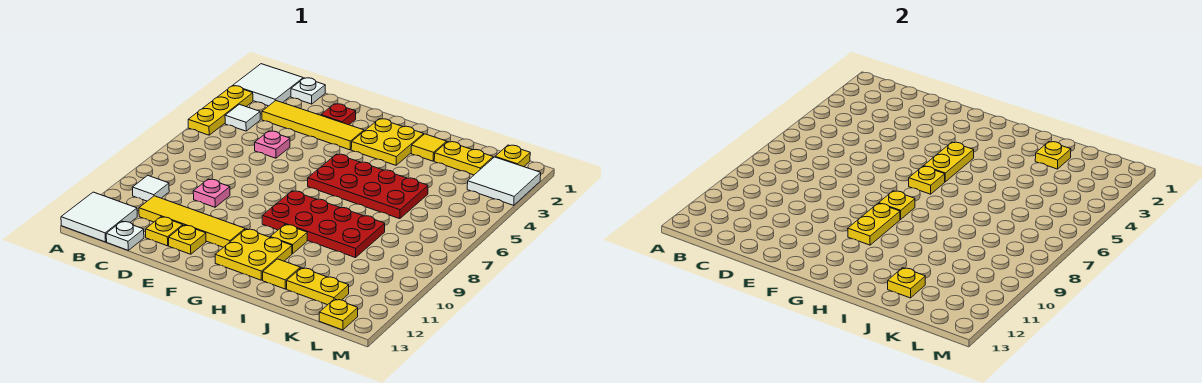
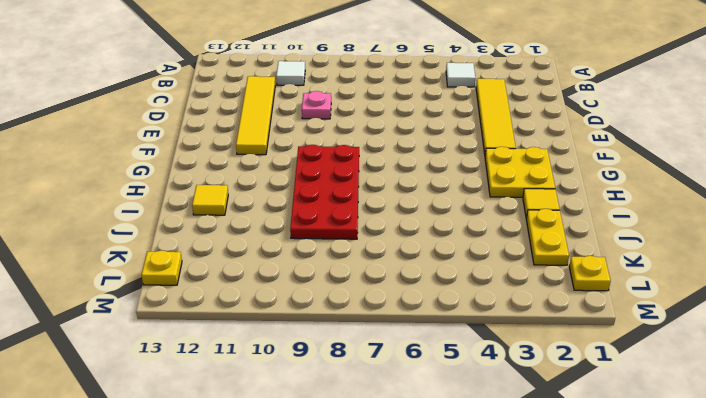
none -> white 2x2 tile [233,64,303,106]
none -> yellow 1x3 plate [188,86,253,135]
none -> white 2x2 tile [61,192,137,242]
none -> white 1x1 plate [291,78,325,104]

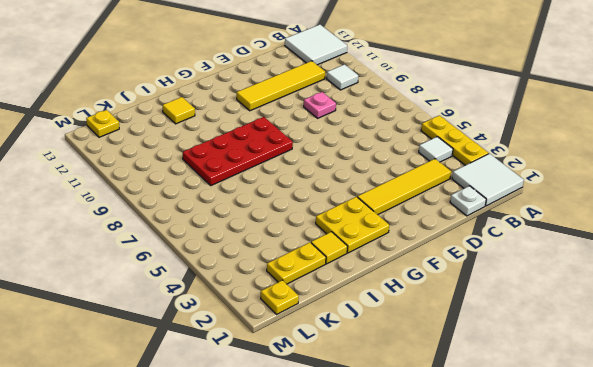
none -> white 1x1 plate [106,221,144,250]
none -> pink 1x1 plate [255,131,290,158]
none -> yellow 1x1 plate [146,217,183,246]
none -> red 1x1 plate [321,104,356,125]

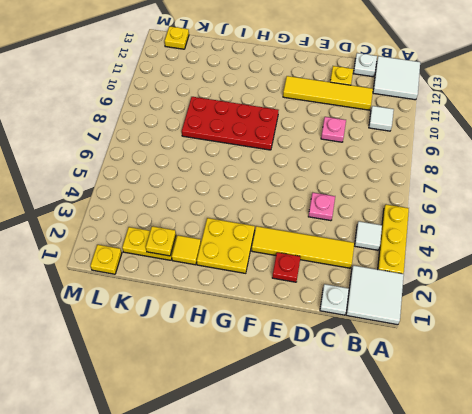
none -> yellow 1x1 plate [169,225,206,254]
none -> red 2x4 plate [308,154,428,219]
none -> yellow 2x2 plate [215,229,292,280]
none -> yellow 1x1 plate [270,224,307,254]

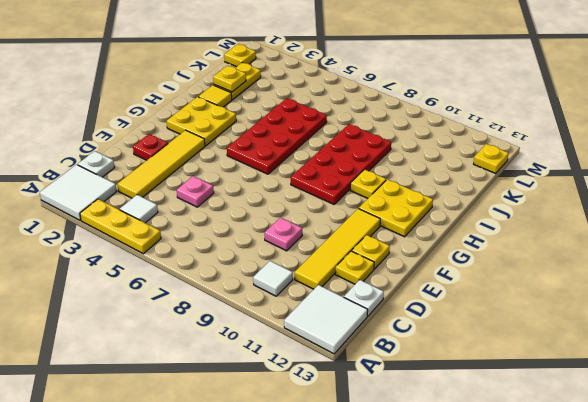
none -> yellow 1x1 tile [263,259,300,289]
none -> yellow 1x2 plate [287,268,349,305]
none -> white 2x2 tile [467,157,541,205]
none -> yellow 1x2 plate [924,142,974,182]

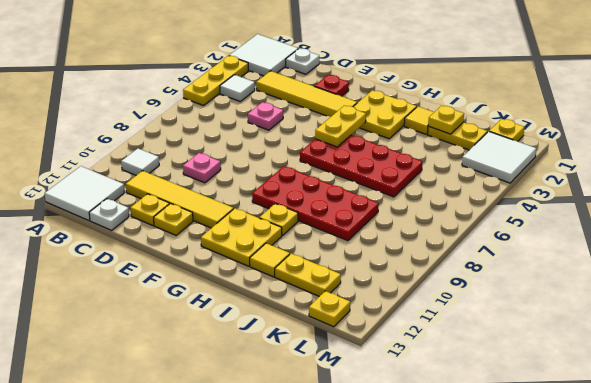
none -> yellow 1x1 plate [909,166,945,194]
none -> yellow 1x1 plate [879,191,915,219]
none -> yellow 1x2 plate [848,203,900,245]
none -> yellow 1x1 plate [888,268,925,298]

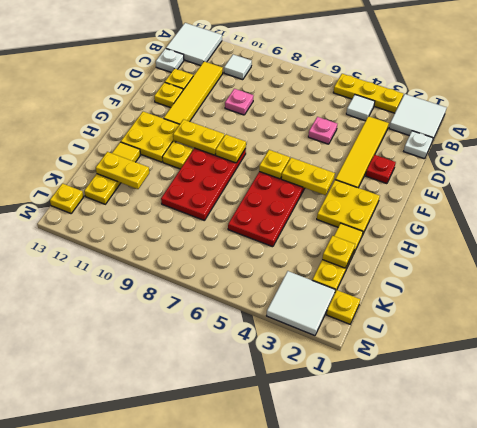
yellow 1x2 plate [96,152,149,189] -> yellow 1x1 plate [888,268,925,298]

